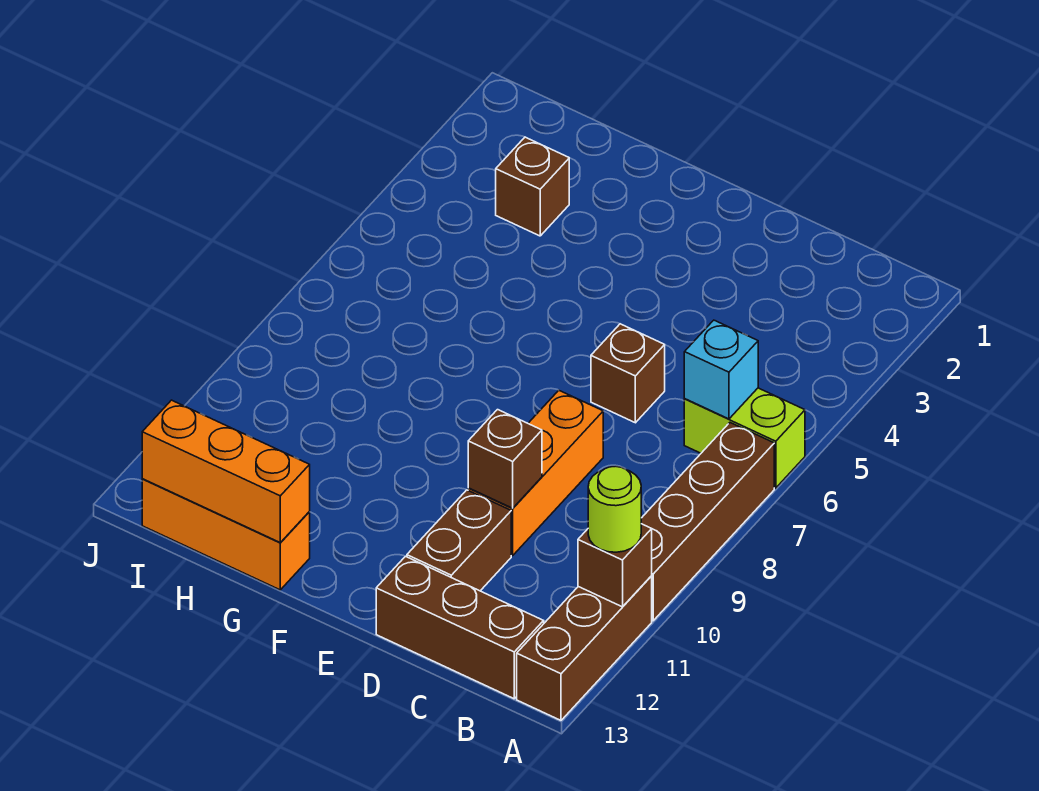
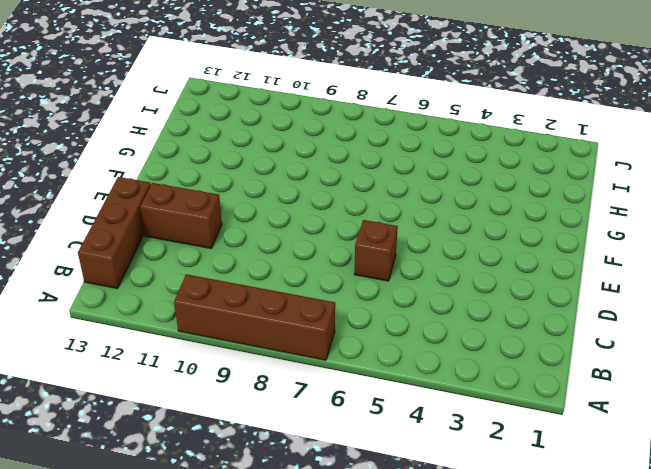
none -> lime 1x2 brick [684,388,805,488]
none -> brown 1x3 brick [517,576,652,720]
none -> orange 1x3 brick [468,390,603,555]

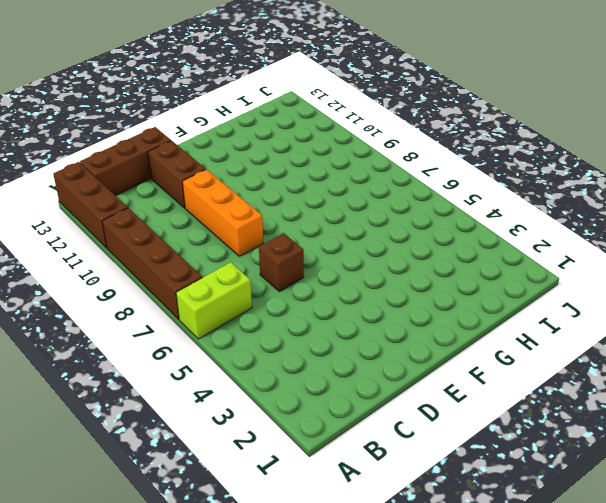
none -> orange 1x3 brick [142,479,310,590]
none -> brown 1x1 brick [496,137,569,236]
none -> brown 1x1 brick [578,524,652,607]

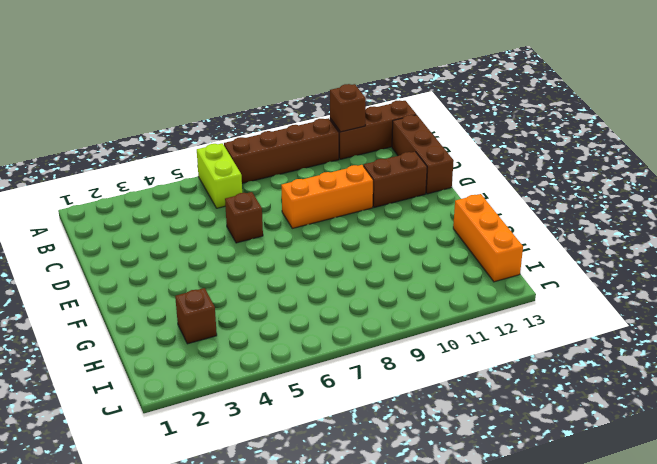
none -> cyan 1x1 brick [684,320,758,419]
none -> brown 1x1 brick [468,410,542,508]
none -> orange 1x3 brick [142,400,310,543]

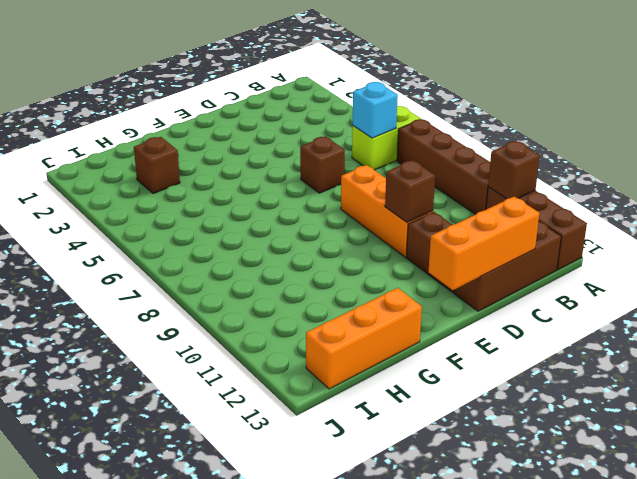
orange 1x3 brick [429,197,539,290] -> orange 1x3 brick moved to [142,400,310,543]
none -> lime 1x1 round brick [588,466,641,552]

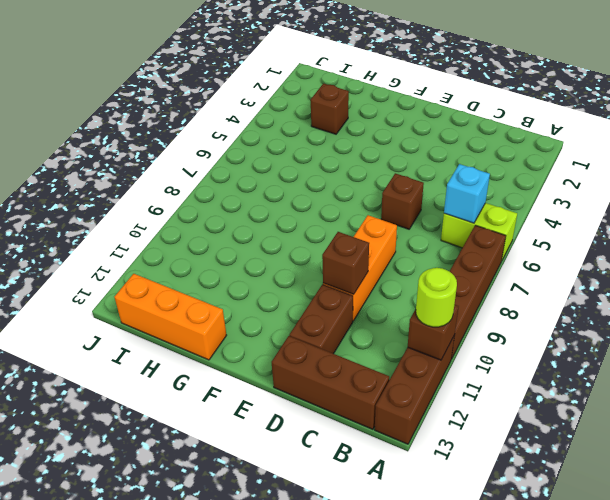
none -> orange 1x3 brick [142,400,310,543]

